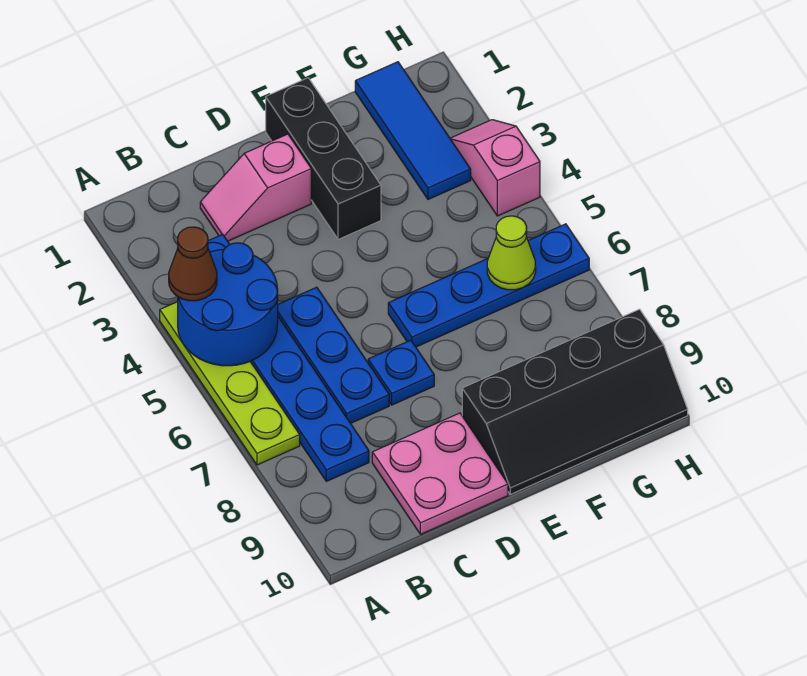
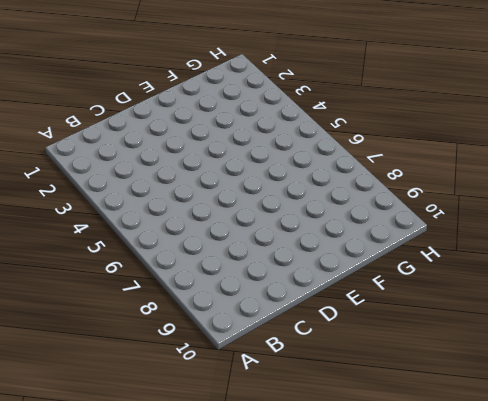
none -> lime 1x4 plate [160,302,300,465]
none -> blue 1x6 plate [208,234,369,481]
none -> pink 1x2 slope [200,134,311,241]

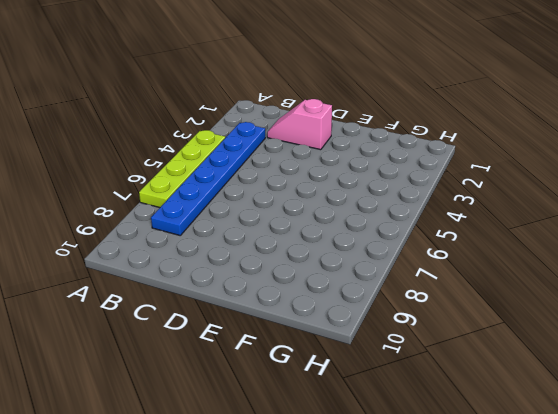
none -> blue 1x3 plate [278,287,389,423]
none -> pink 2x2 plate [372,413,508,534]
none -> blue 1x1 plate [368,340,434,405]

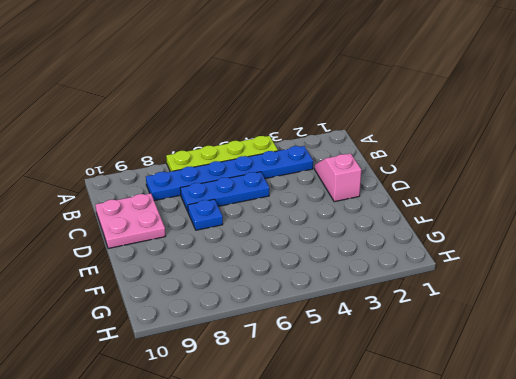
none -> black 1x3 brick [266,78,381,239]
none -> blue 1x4 plate [388,224,589,347]
none -> black 2x4 slope [462,309,688,494]

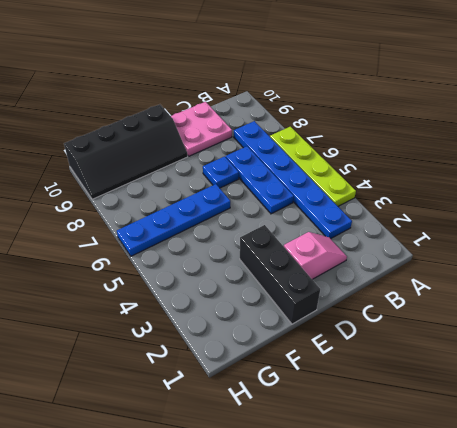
black 2x4 slope [64,104,188,199] -> black 2x4 slope turned to [462,309,688,494]
none -> blue 1x3 tile [355,62,471,199]
none -> pink 1x2 slope [450,120,540,216]
none -> blue 2x2 round brick [178,243,278,366]

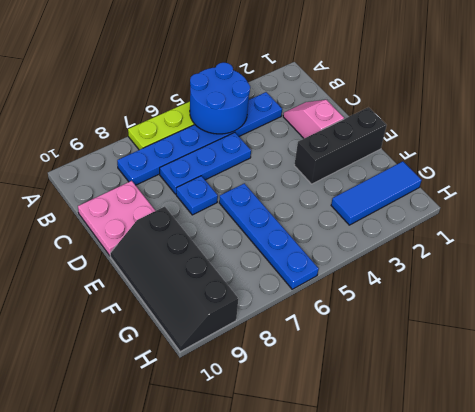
none -> pink 1x2 slope [450,120,540,216]
none -> lime 1x1 cone [487,216,536,290]
none -> brown 1x1 cone [169,227,217,301]

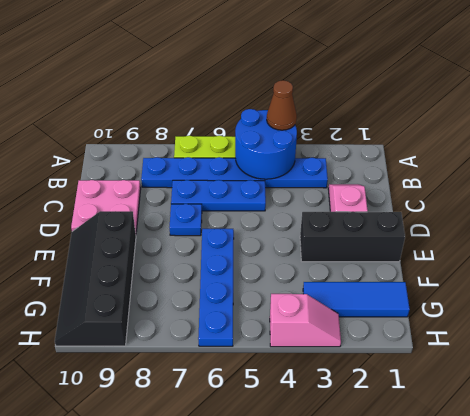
none -> lime 1x1 cone [487,216,536,290]

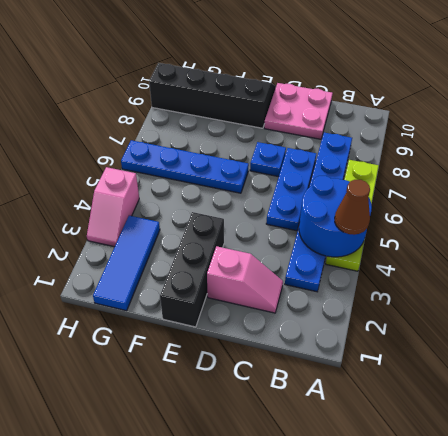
none -> lime 1x1 cone [487,216,536,290]

